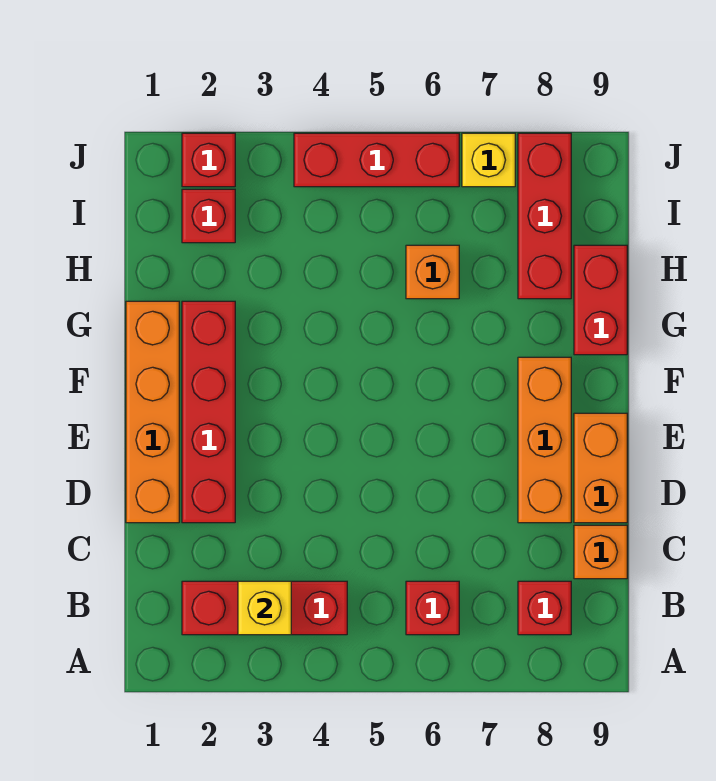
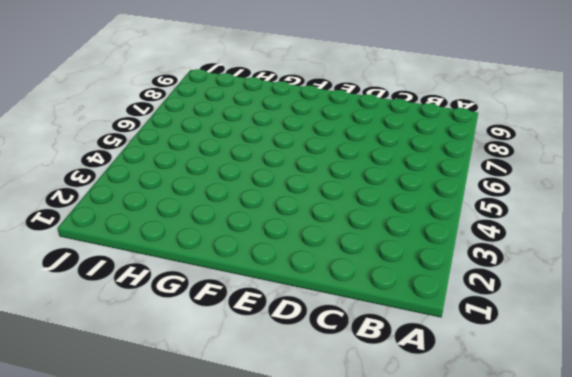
none -> red 1x3 brick [182,581,347,635]
none -> red 1x1 brick [406,581,459,635]
none -> red 1x1 brick [518,581,571,635]

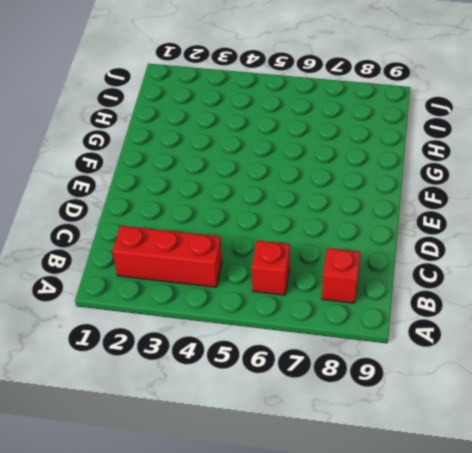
none -> orange 1x1 brick [574,525,627,579]
none -> orange 1x4 brick [126,301,179,523]
none -> red 1x4 brick [182,301,235,523]

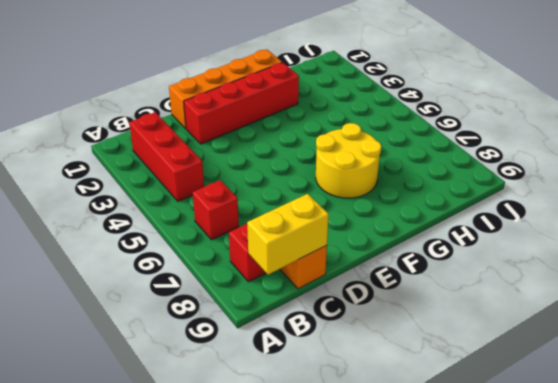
yellow 1x2 brick [247,194,329,275] -> none
yellow 2x2 round brick [316,123,381,198] -> none
none -> orange 1x3 brick [518,357,571,523]
none -> orange 1x2 brick [574,413,627,523]
none -> red 1x2 brick [574,245,627,355]

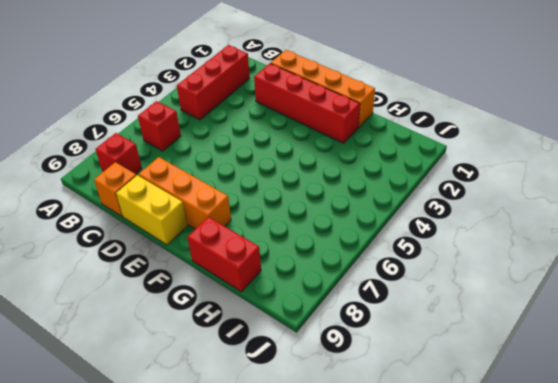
yellow 1x2 brick [116,175,187,245] -> orange 1x2 brick [574,413,627,523]
none -> orange 1x1 brick [406,245,459,299]
none -> red 1x3 brick [518,133,571,299]
none -> red 1x1 brick [182,189,235,243]

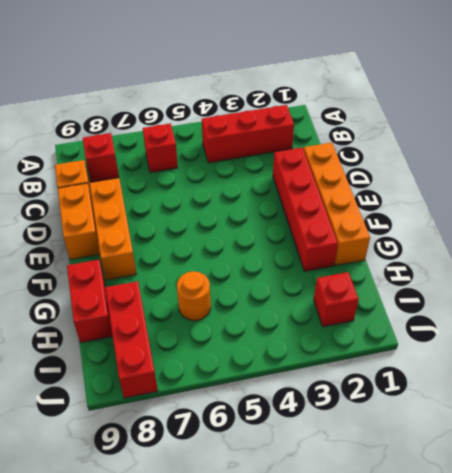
orange 1x1 round brick [177,272,211,321] -> orange 1x1 brick [406,245,459,299]
none -> red 1x1 brick [182,133,235,187]
none -> red 1x3 brick [294,133,459,187]
none -> yellow 1x1 brick [462,133,515,187]

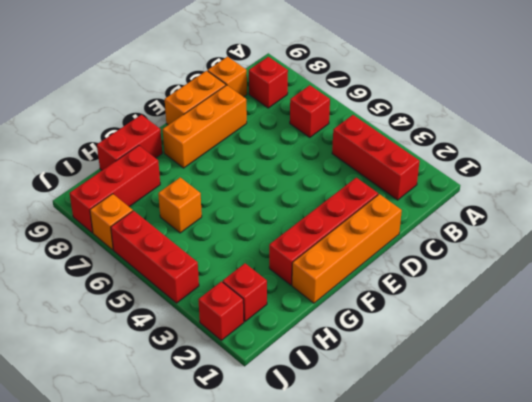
orange 1x1 brick [90,194,133,250] -> yellow 1x1 brick [462,133,515,187]
none -> yellow 1x1 brick [238,581,291,635]

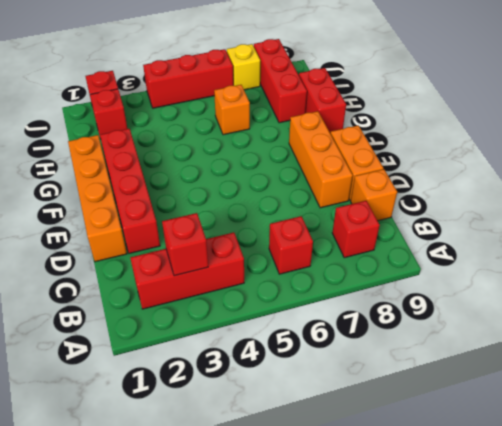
red 1x1 brick [162,213,208,276] -> yellow 1x1 brick [238,581,291,635]

